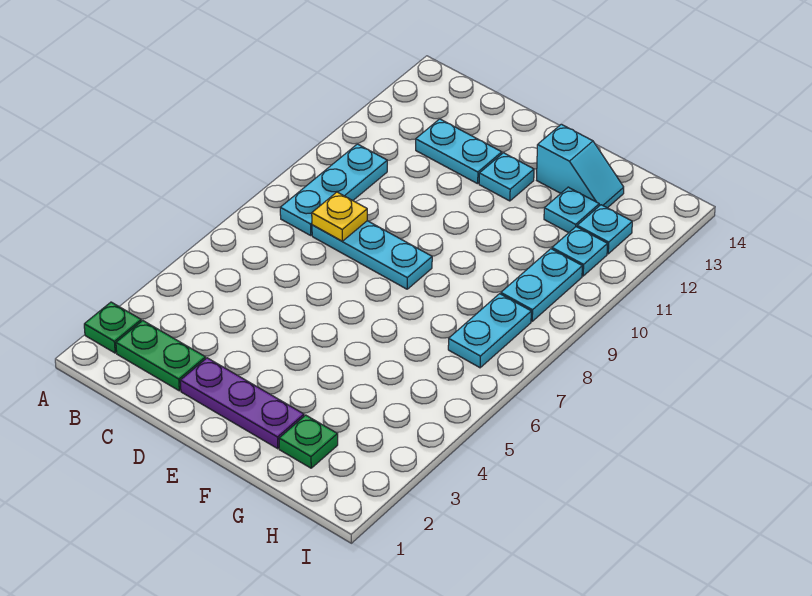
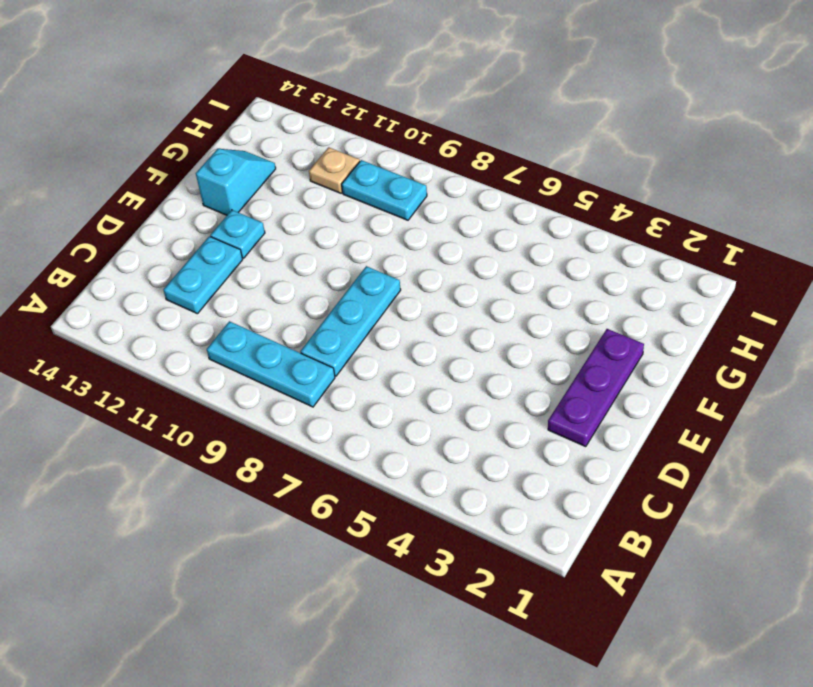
tan 1x1 plate [309,147,360,193] -> cyan 1x1 plate [552,227,608,276]
none -> green 1x1 plate [84,302,141,353]
none -> green 1x2 plate [116,321,206,391]
none -> green 1x1 plate [279,415,338,468]

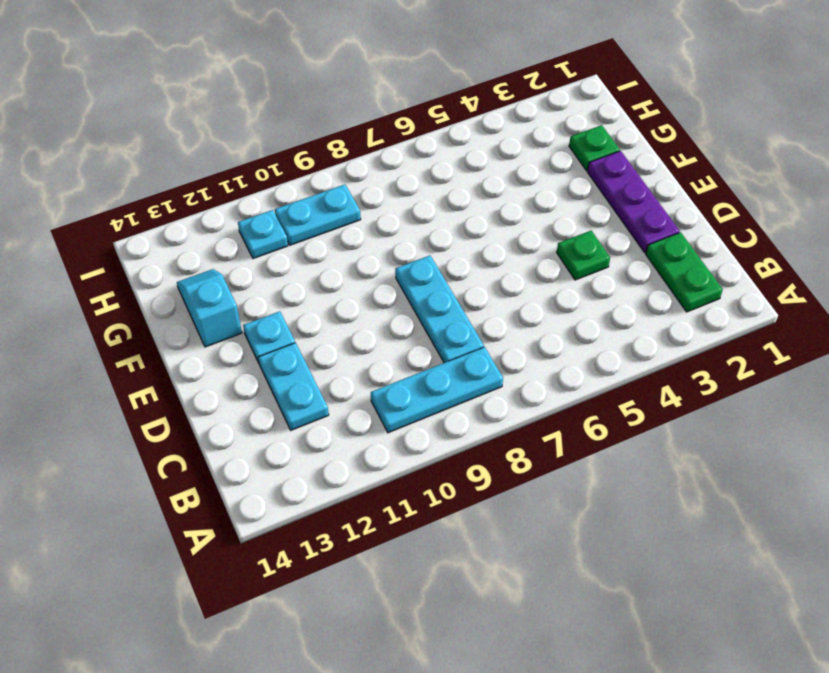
green 1x1 plate [557,231,610,280] -> green 1x1 plate moved to [84,302,141,353]
none -> cyan 1x1 plate [544,187,599,233]
none -> cyan 1x2 plate [448,294,531,368]
none -> cyan 1x1 plate [577,205,632,254]

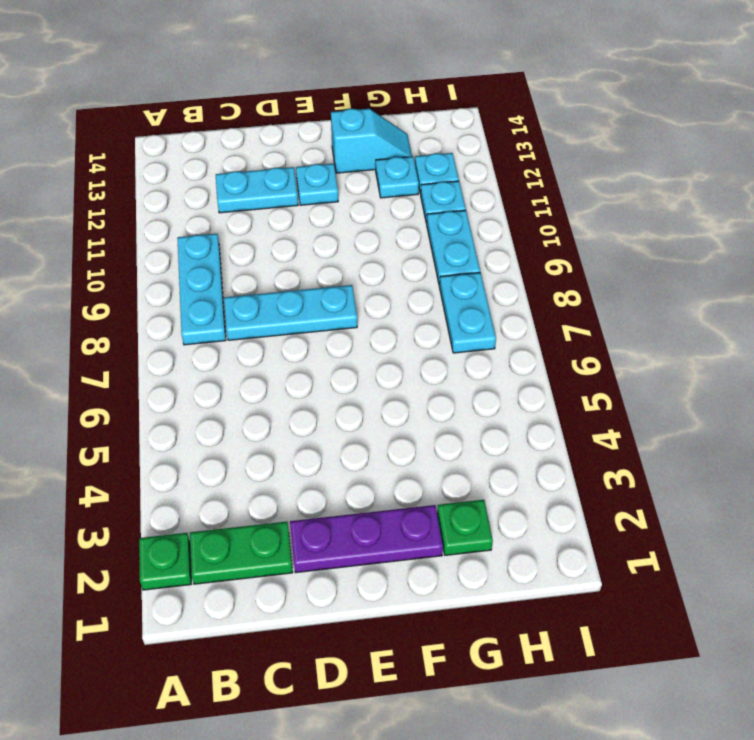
none -> yellow 1x1 plate [312,192,367,241]

